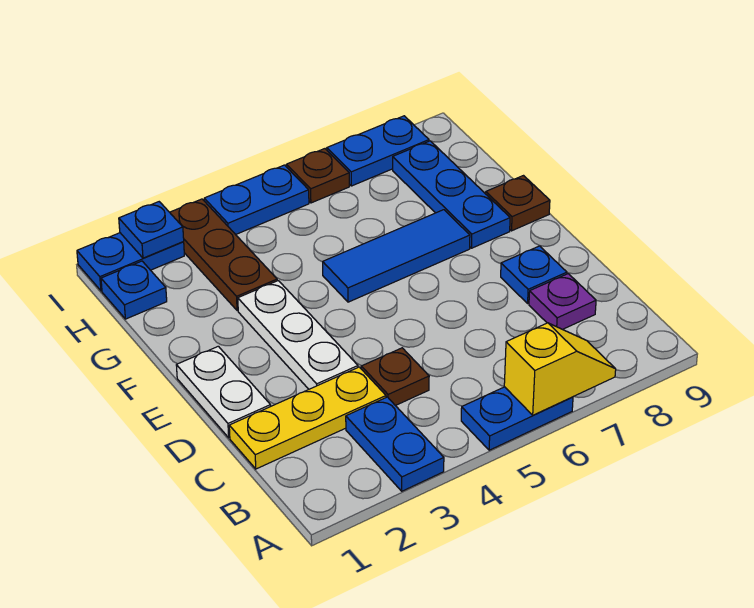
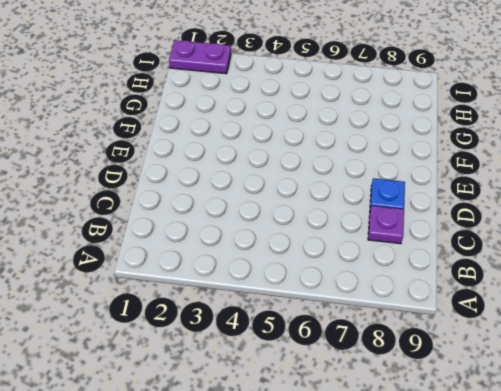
purple 1x2 plate [169,40,231,74] -> blue 1x2 plate [77,233,184,291]
none -> blue 1x2 plate [346,397,444,491]
none -> blue 1x2 plate [461,387,573,450]
none -> yellow 1x3 plate [229,367,386,469]

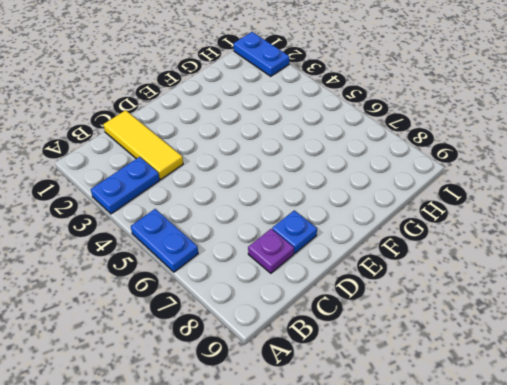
yellow 1x3 tile [103,110,183,179] -> yellow 1x3 plate [229,367,386,469]
none -> brown 1x1 plate [361,348,429,406]
none -> white 1x2 plate [176,346,271,438]
none -> white 1x3 plate [238,281,358,389]

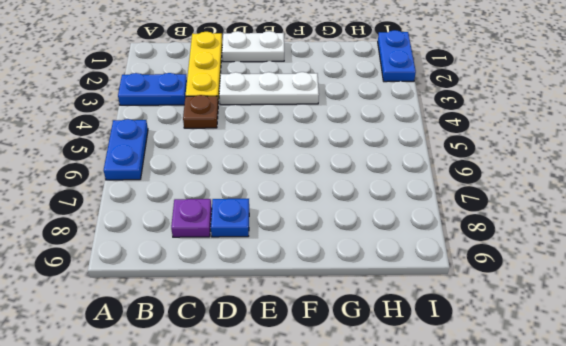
none -> blue 1x3 tile [323,210,470,302]
none -> blue 1x3 plate [393,141,510,248]
none -> brown 1x1 plate [486,176,550,231]

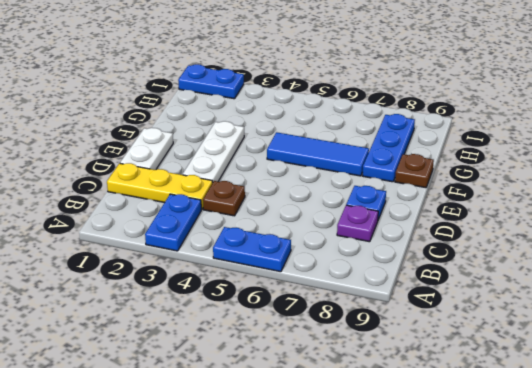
none -> brown 1x3 plate [170,199,277,311]
none -> blue 1x1 plate [101,261,167,319]
none -> blue 1x2 plate [204,165,309,235]

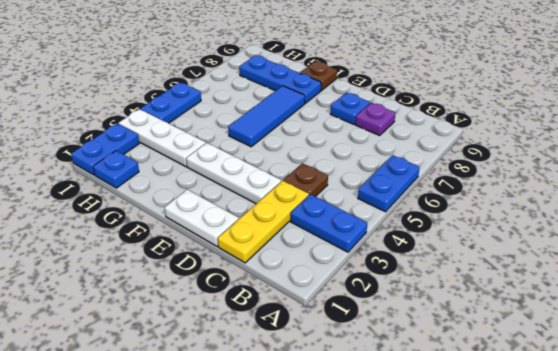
white 1x3 plate [119,109,206,167] -> brown 1x3 plate [170,199,277,311]
none -> brown 1x1 plate [286,149,349,203]
none -> blue 1x2 plate [327,116,429,186]
none -> yellow 1x2 slope [504,323,616,415]

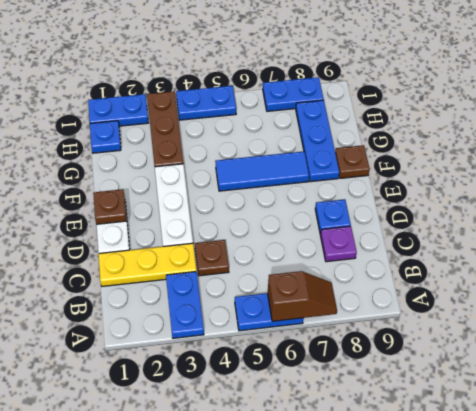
brown 1x2 slope [268,271,337,321] -> yellow 1x2 slope [504,323,616,415]
brown 1x1 plate [93,189,127,224] -> brown 1x1 plate moved to [286,149,349,203]
none -> blue 1x1 plate [119,202,184,258]

